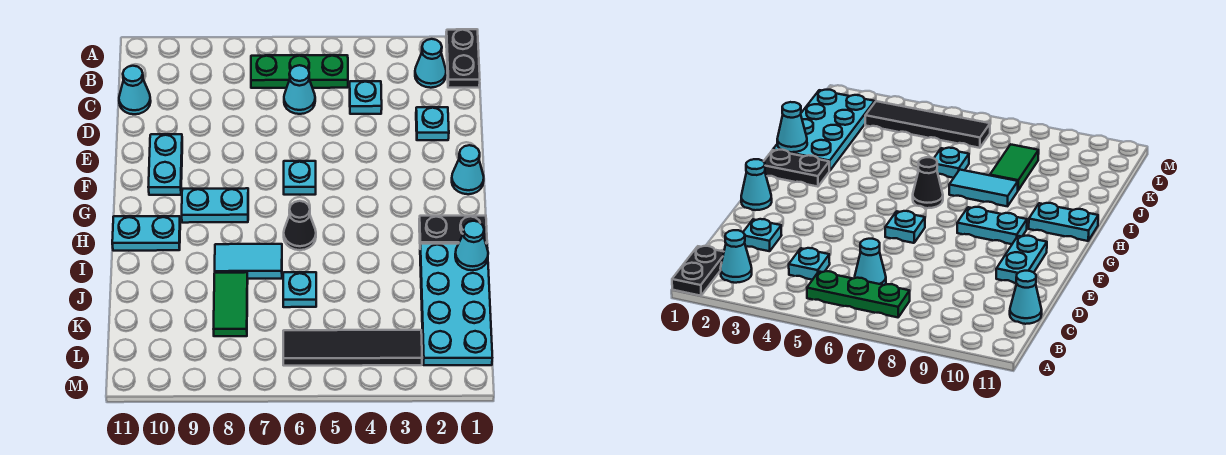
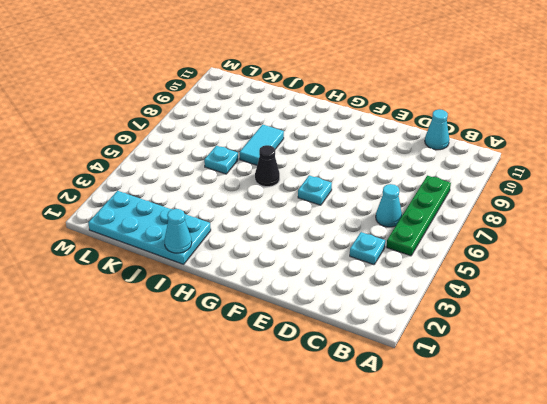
green 1x4 plate [387,176,451,256] -> green 1x3 plate [251,55,348,88]
none -> black 1x2 plate [446,29,480,88]
none -> cyan 1x1 cone [415,39,446,88]
none -> cyan 1x1 plate [416,107,449,140]

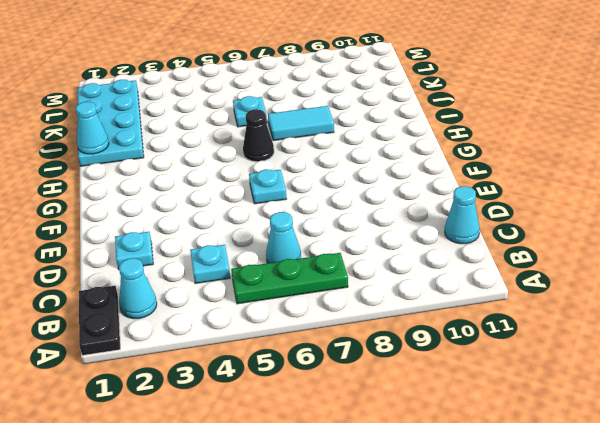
none -> cyan 1x2 plate [148,134,182,195]
none -> cyan 1x1 cone [452,145,484,194]
none -> cyan 1x2 plate [182,188,248,223]

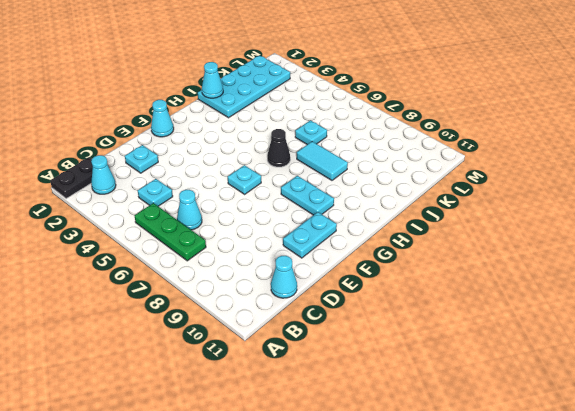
none -> black 1x2 plate [419,216,487,244]
none -> cyan 1x2 plate [112,216,180,251]
none -> green 1x2 tile [214,272,248,336]

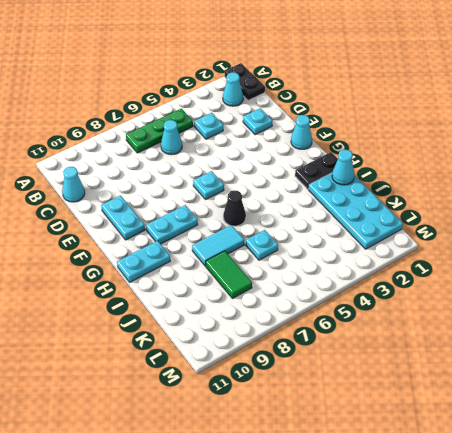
none -> black 1x4 tile [283,330,422,366]

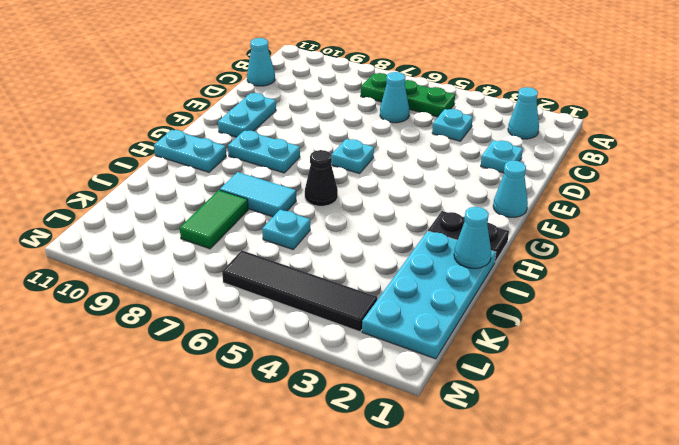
none -> black 1x2 plate [446,29,480,88]

